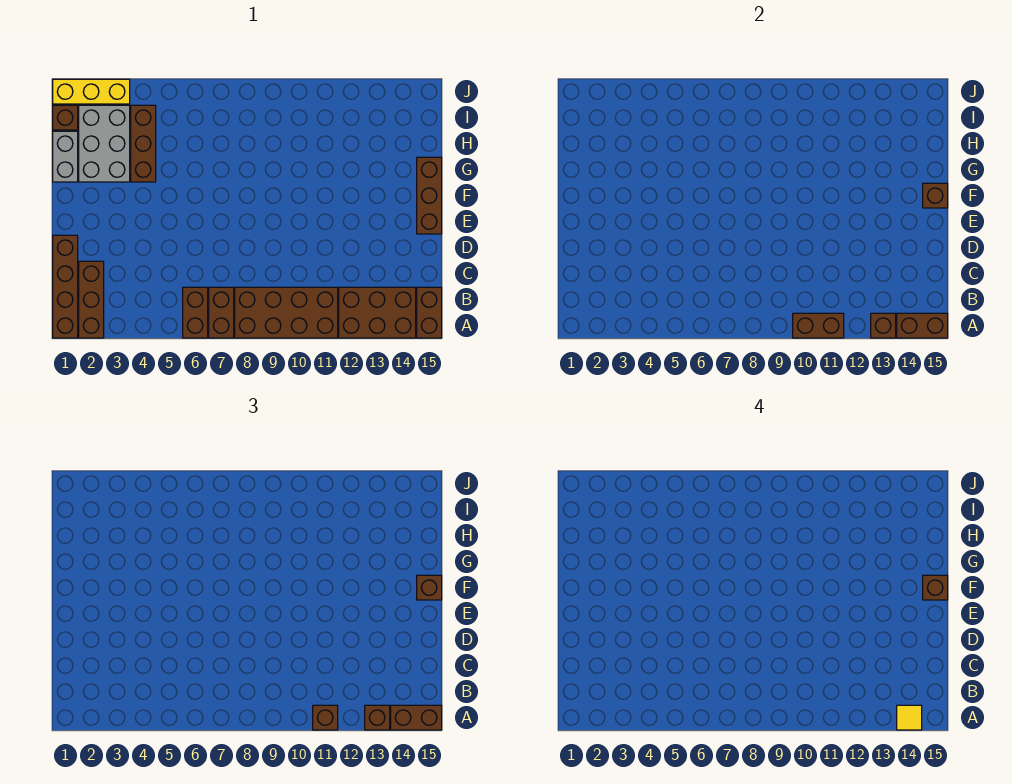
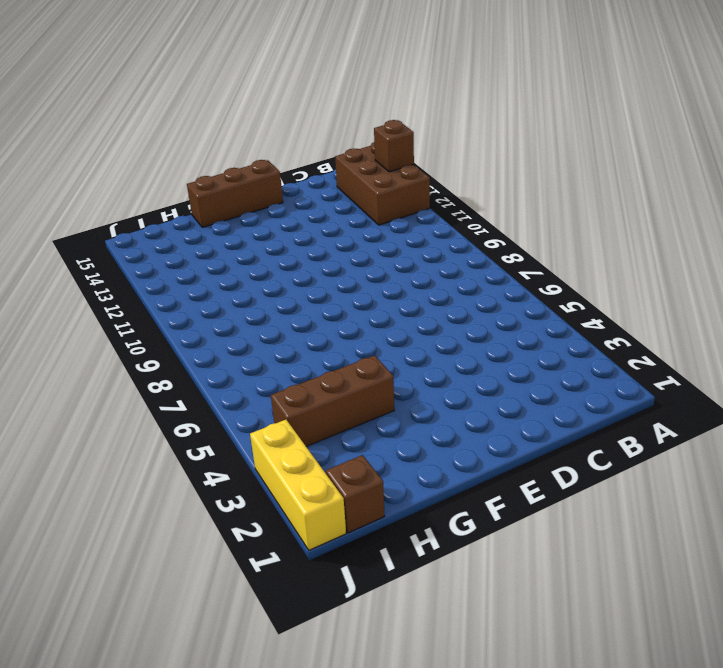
none -> brown 1x4 brick [53,235,78,338]
none -> brown 1x3 brick [79,261,104,338]
none -> brown 1x2 brick [183,287,208,338]

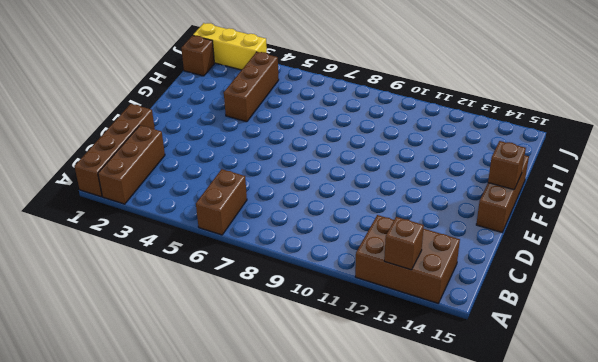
none -> brown 1x2 brick [209,287,234,338]
none -> brown 2x4 brick [235,287,338,338]
none -> brown 1x2 brick [417,287,442,338]

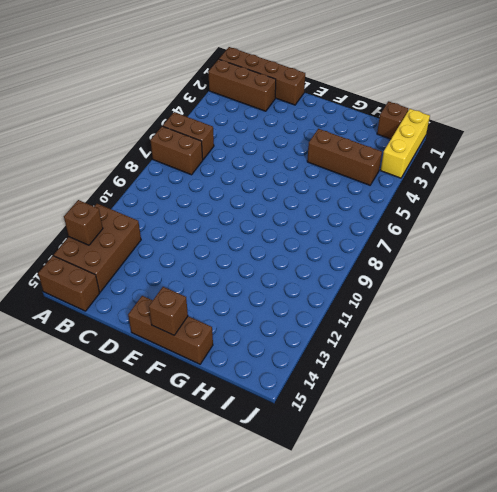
none -> brown 2x4 brick [235,287,338,338]
none -> grey 1x2 brick [53,131,78,182]
none -> grey 2x3 brick [79,105,130,182]

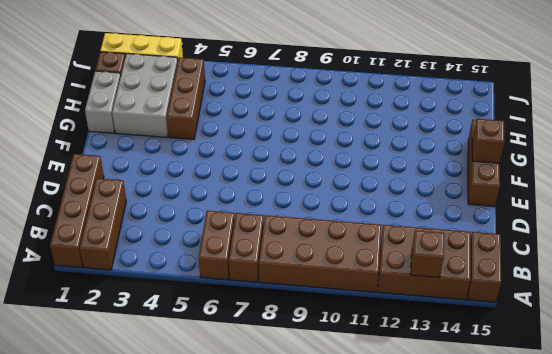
none -> brown 1x2 brick [793,313,844,338]
none -> brown 1x2 brick [897,313,948,338]
none -> brown 1x1 brick [313,705,338,730]

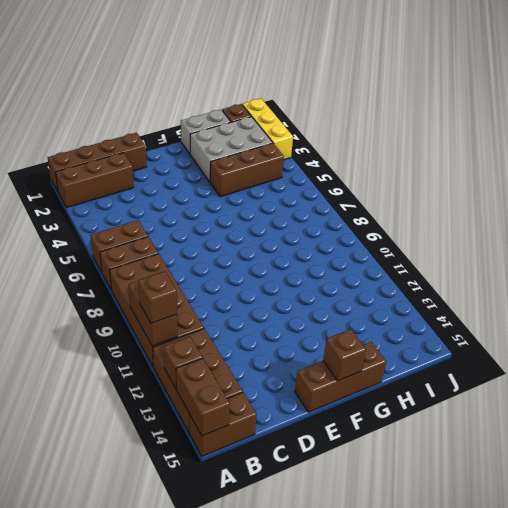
none -> brown 1x1 brick [365,705,390,730]
none -> brown 1x2 brick [391,705,442,730]
none -> brown 1x1 brick [417,575,442,600]

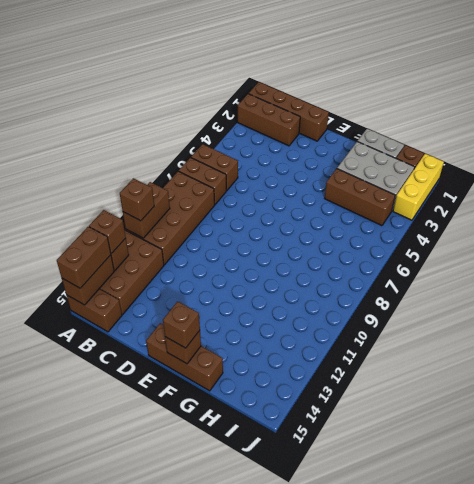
none -> yellow 1x1 tile [897,705,922,730]
none -> brown 1x1 brick [923,575,948,600]

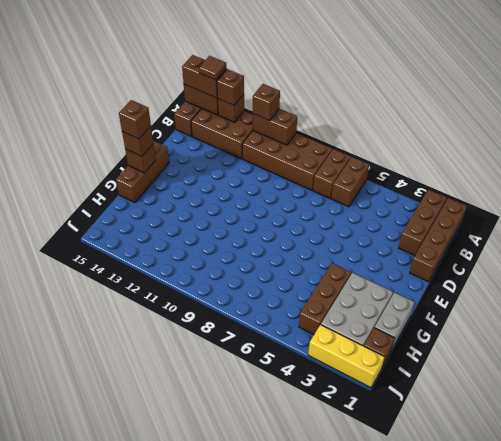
brown 1x1 tile [199,56,226,80] -> yellow 1x1 tile [897,705,922,730]

